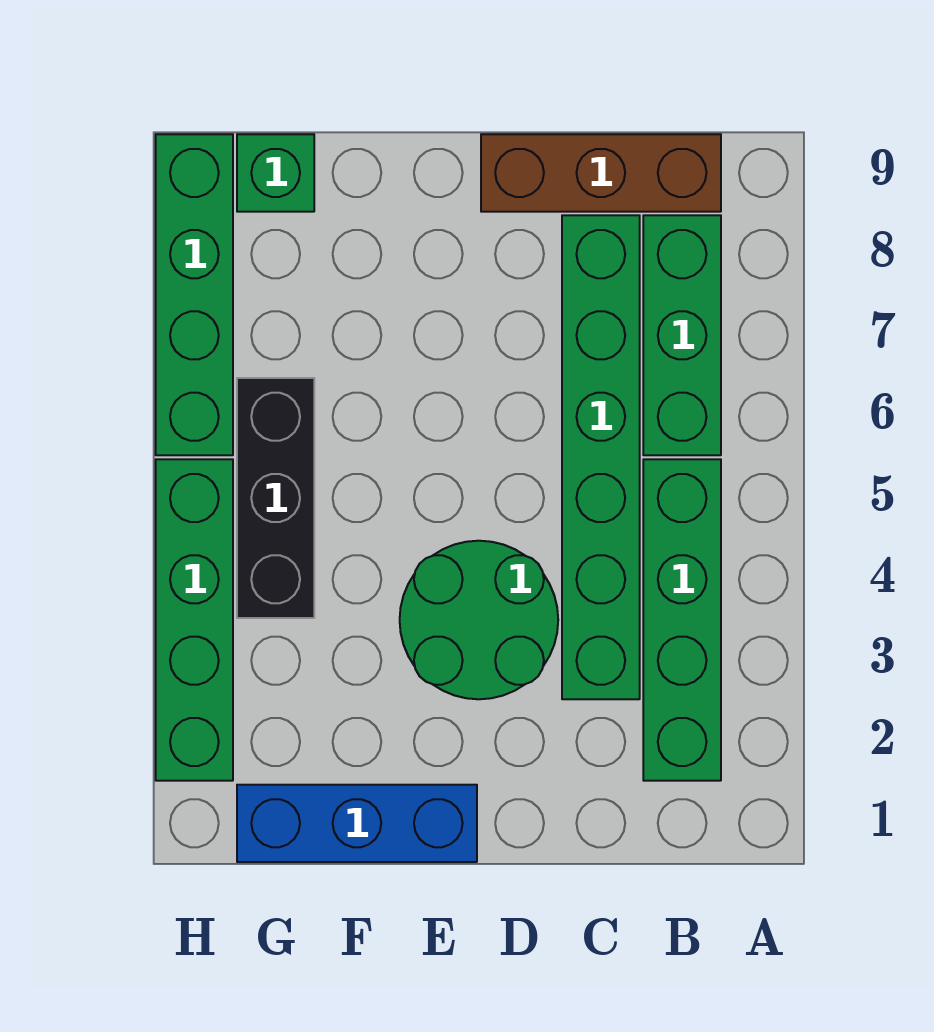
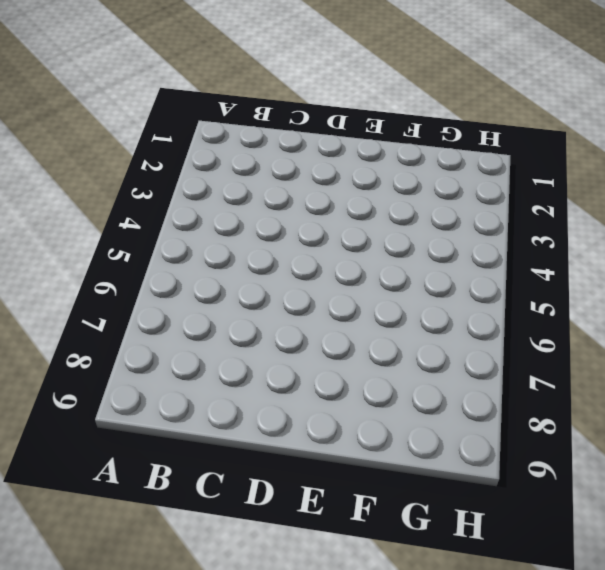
none -> green 1x4 brick [643,459,721,781]
none -> green 1x3 brick [643,215,721,455]

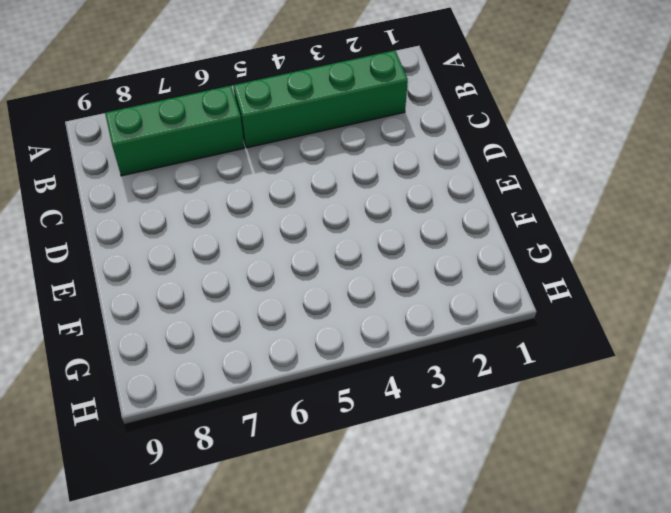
none -> brown 1x3 brick [481,134,721,212]
none -> green 1x6 brick [562,215,640,699]

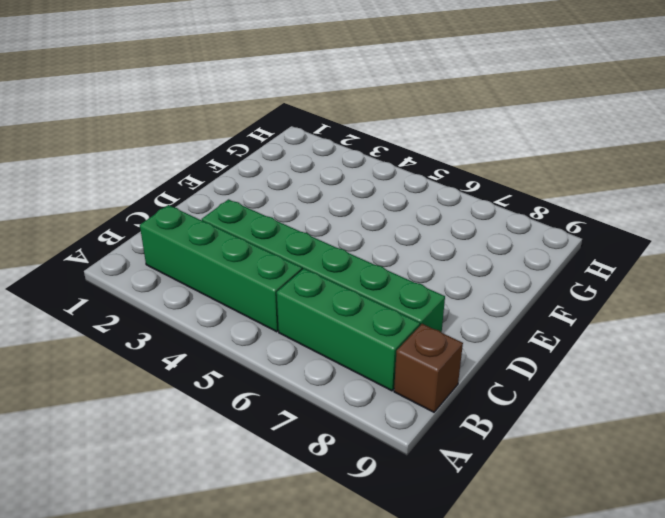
brown 1x1 brick [394,324,463,412] -> brown 1x3 brick [481,134,721,212]
none -> green 2x2 round brick [400,541,558,699]
none -> blue 1x3 brick [237,785,477,862]

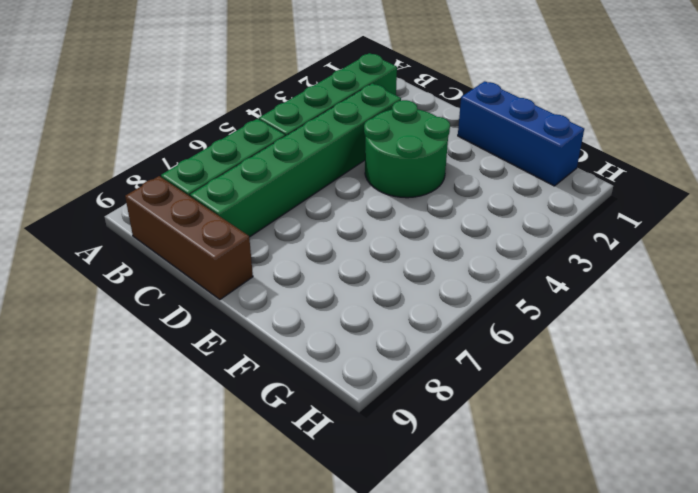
none -> black 1x3 brick [237,378,314,618]
none -> green 1x1 brick [237,134,314,212]

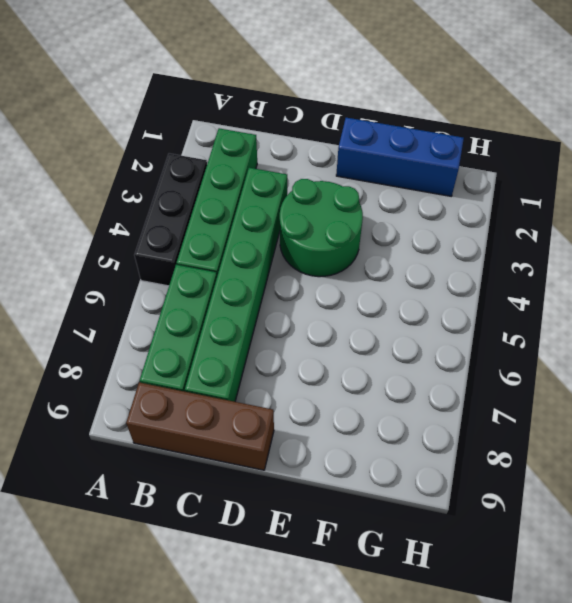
black 1x3 brick [134,153,207,286] -> black 1x3 brick moved to [237,378,314,618]
none -> green 1x1 brick [237,134,314,212]
none -> green 1x4 brick [156,459,233,781]

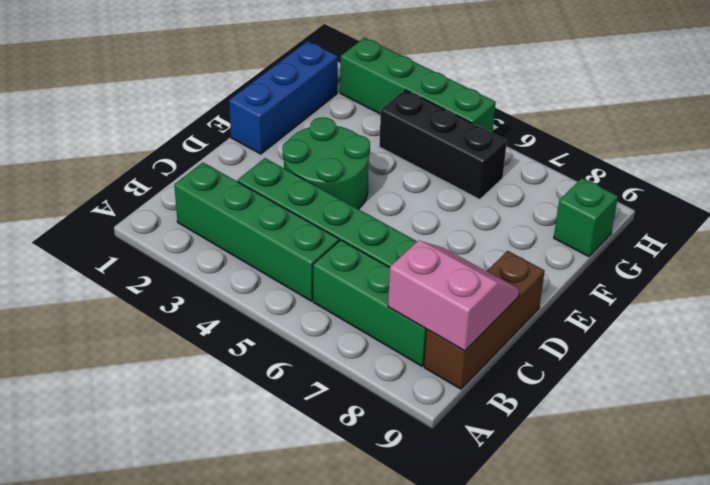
pink 2x2 slope [388,241,520,351] -> none
none -> green 1x4 brick [156,134,233,455]

